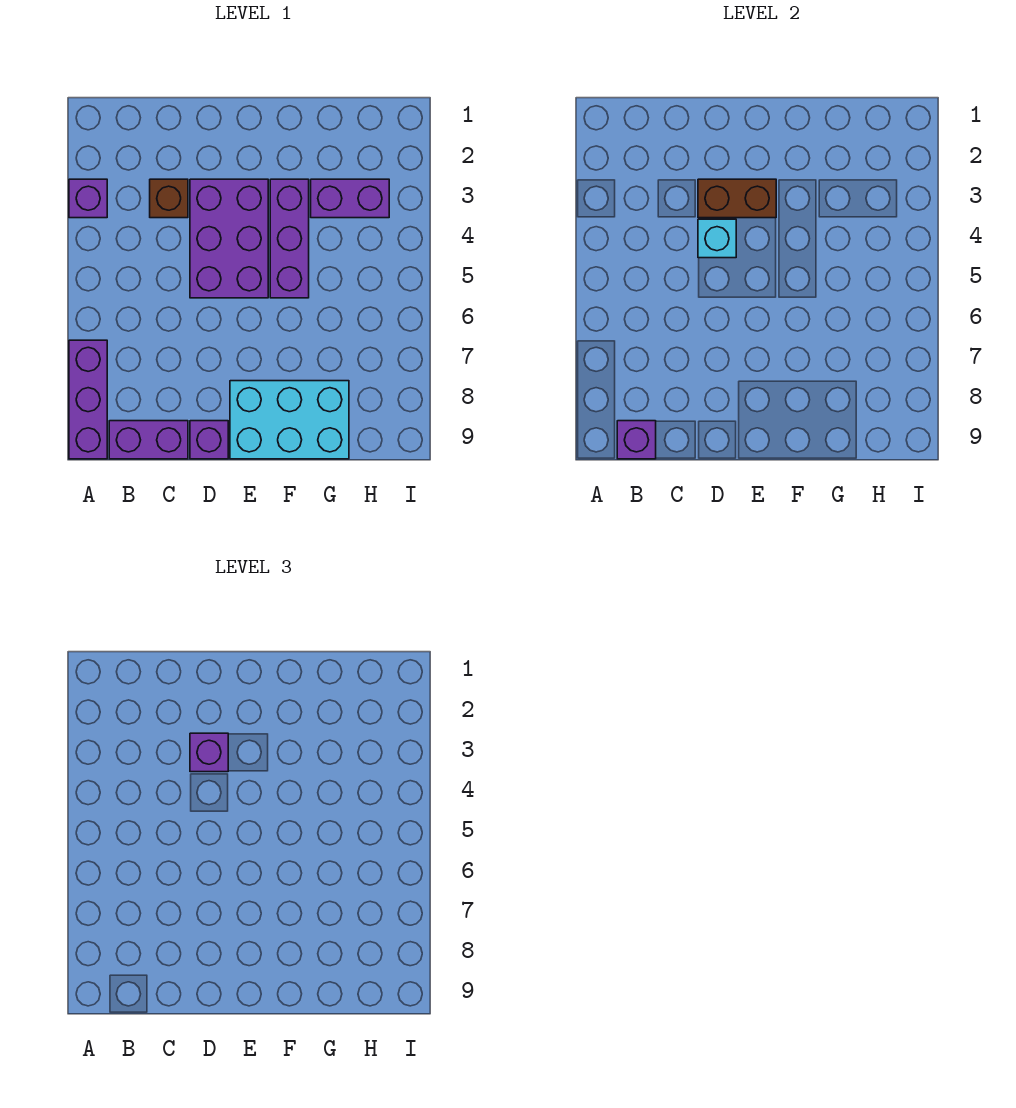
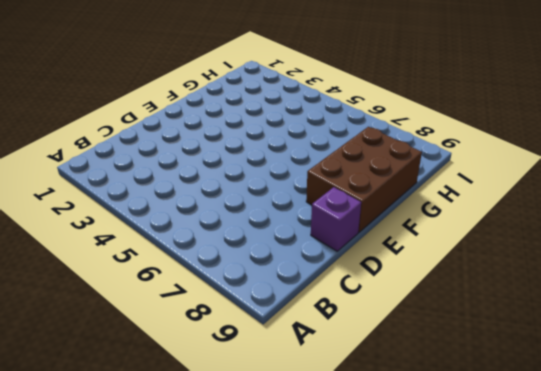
brown 2x3 brick [306,127,422,232] -> cyan 2x3 brick [230,381,349,459]
none -> purple 1x1 brick [69,179,107,218]
none -> purple 1x3 brick [69,340,107,459]
none -> purple 1x2 brick [109,421,188,459]

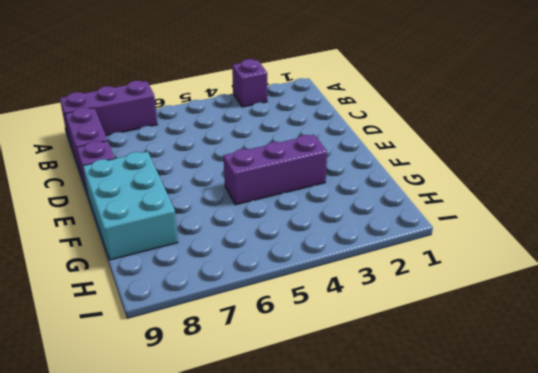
none -> brown 1x1 brick [150,179,188,218]
none -> purple 2x3 brick [190,179,268,298]
none -> purple 1x2 brick [311,179,389,218]

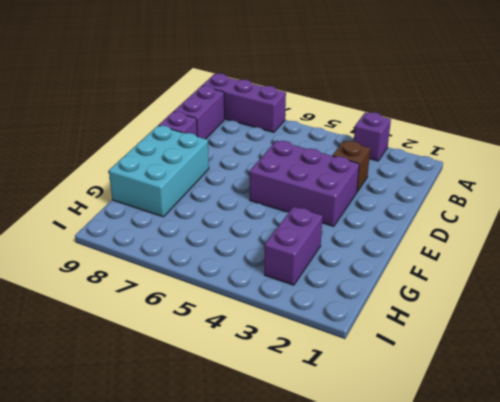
none -> purple 1x3 brick [270,179,309,298]
none -> purple 1x1 brick [617,421,656,459]
none -> brown 1x2 brick [698,179,776,218]

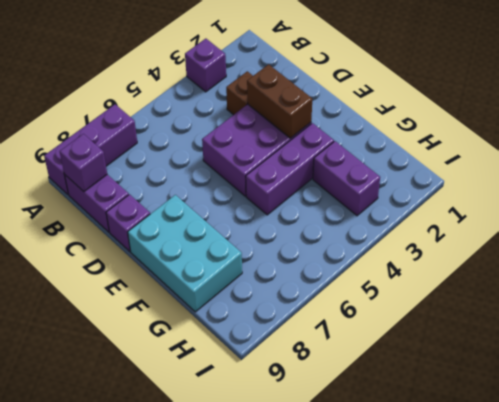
none -> cyan 1x1 brick [698,219,736,258]
none -> purple 1x1 brick [190,733,228,772]

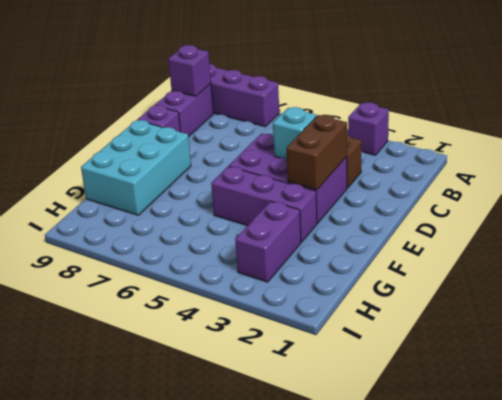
none -> purple 1x1 brick [190,733,228,772]

